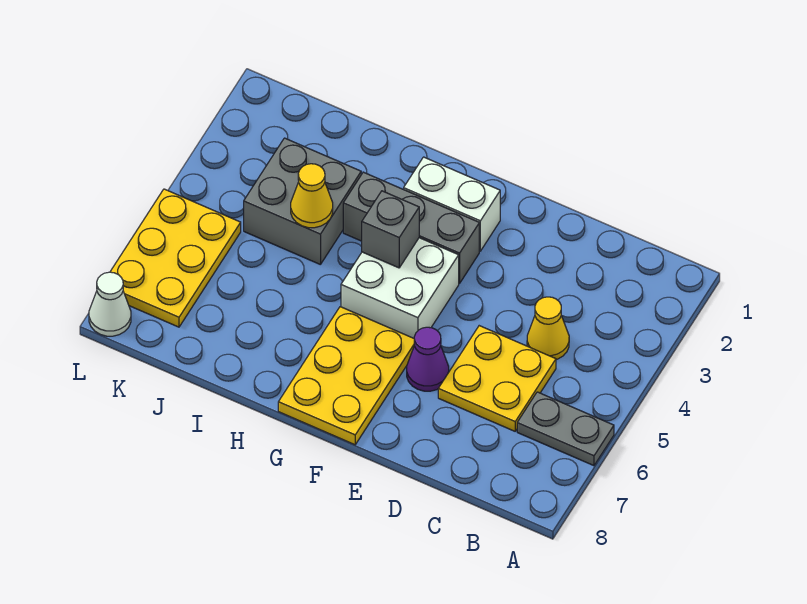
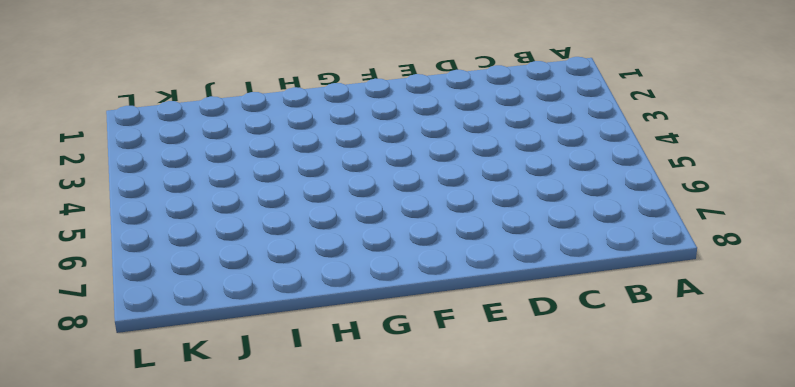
none -> grey 1x2 plate [517,392,614,466]
none -> yellow 1x1 cone [527,297,569,360]
none -> yellow 2x2 plate [438,326,556,431]

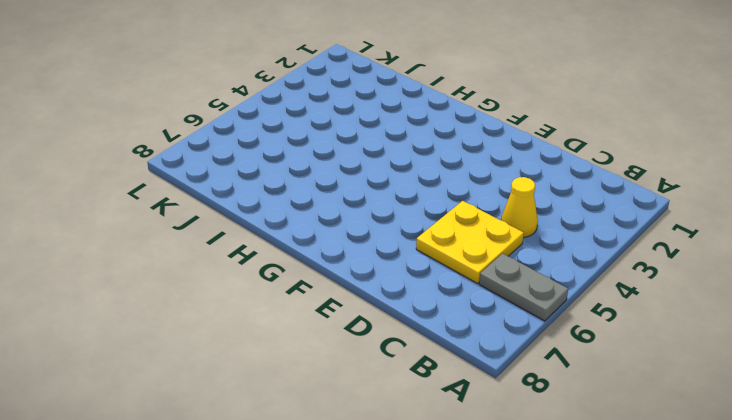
none -> purple 1x1 cone [407,327,449,391]
none -> white 1x2 brick [404,157,500,251]
none -> grey 1x3 brick [343,172,479,283]

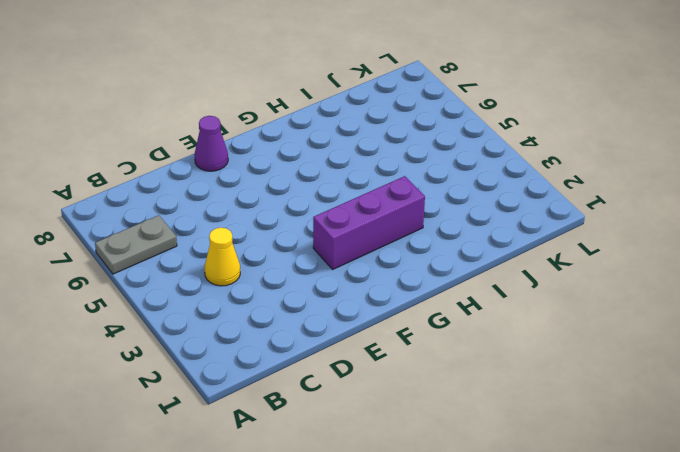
purple 1x1 cone [194,116,228,171] -> purple 1x1 cone moved to [407,327,449,391]
purple 1x3 brick [313,176,425,269] -> grey 1x3 brick [343,172,479,283]
none -> yellow 2x2 plate [438,326,556,431]
none -> white 1x2 brick [404,157,500,251]
none -> white 2x2 brick [341,238,459,338]

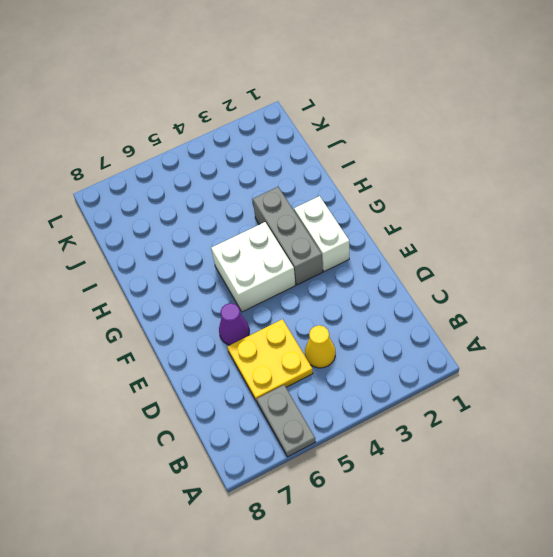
none -> yellow 2x3 plate [278,307,415,445]
none -> grey 2x2 brick [244,138,361,265]
none -> yellow 2x3 plate [110,189,241,327]

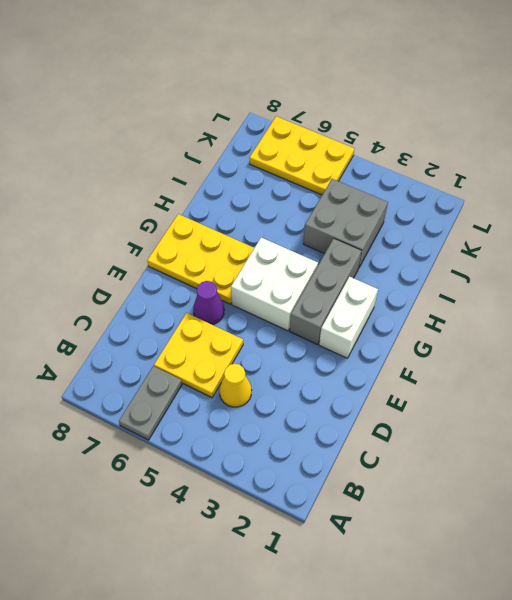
none -> white 1x1 cone [89,272,131,336]
none -> grey 1x1 brick [362,191,419,268]
none -> yellow 1x1 cone [291,164,333,228]

